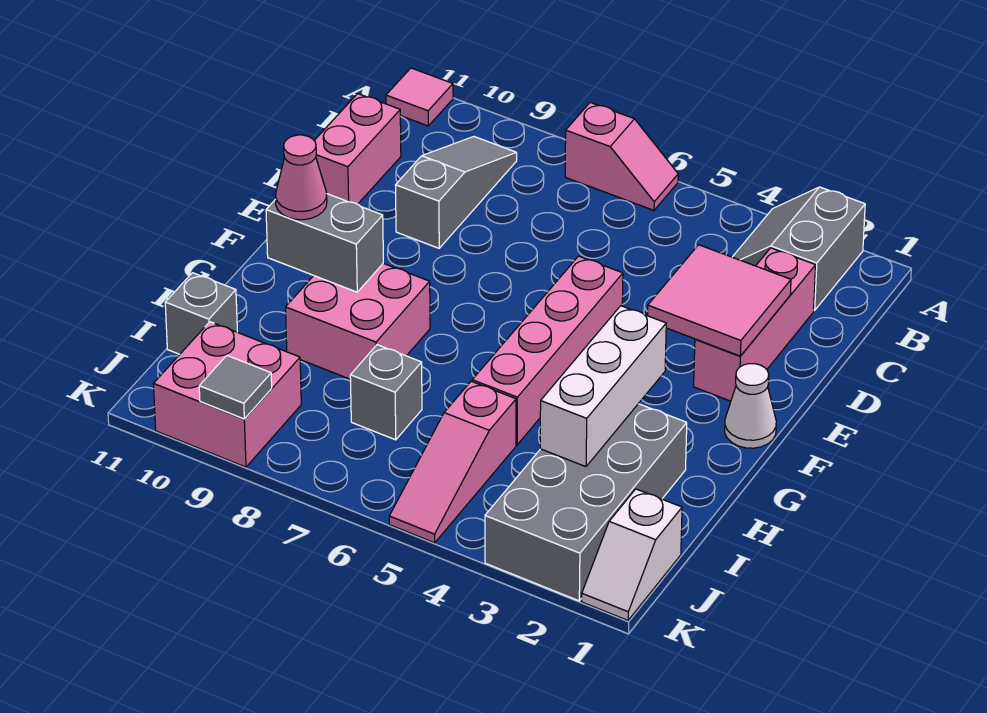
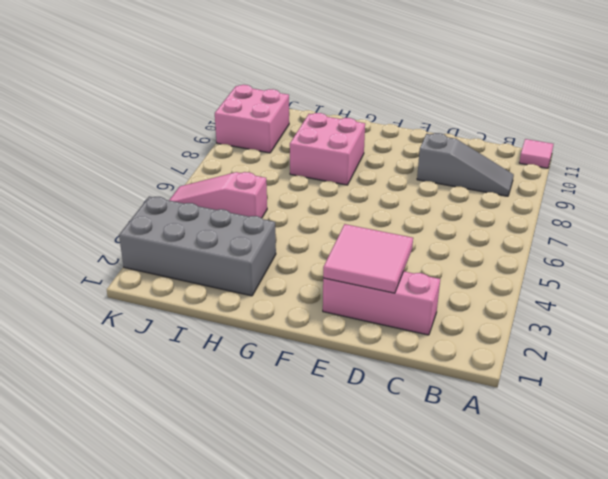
none -> grey 2x2 slope [733,187,865,310]
none -> pink 1x2 slope [565,103,678,210]
none -> pink 1x2 brick [314,94,401,204]

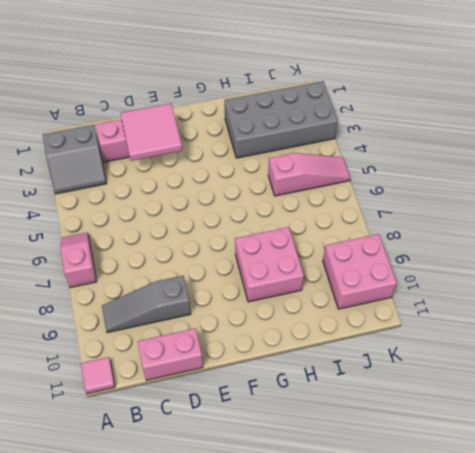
none -> pink 1x4 brick [472,256,623,445]
none -> white 1x1 cone [725,364,776,448]
none -> grey 1x1 brick [350,345,422,440]

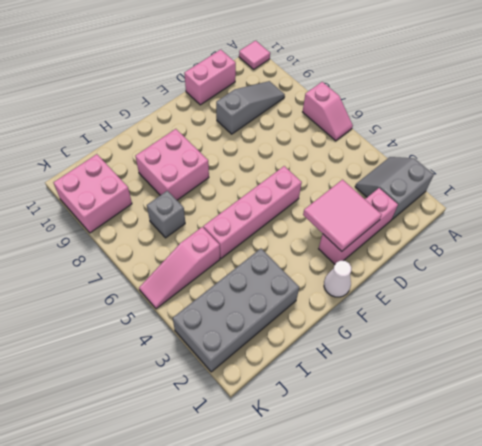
none -> grey 1x1 brick [165,273,237,354]
none -> white 1x2 slope [582,489,682,620]
none -> white 1x3 brick [540,306,666,467]

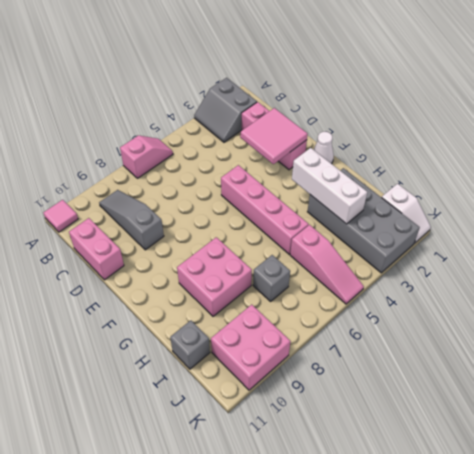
none -> grey 1x2 brick [266,194,383,292]
none -> grey 1x1 tile [199,356,272,419]
none -> pink 1x1 cone [276,135,327,220]

